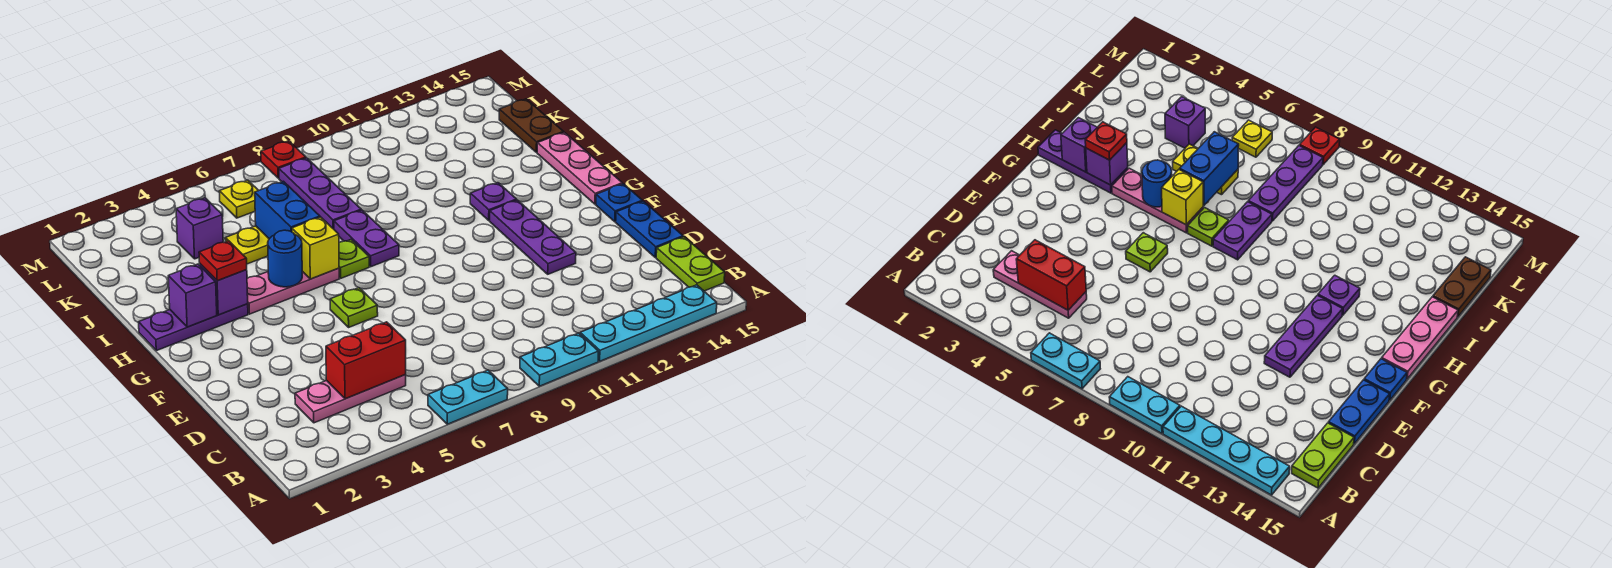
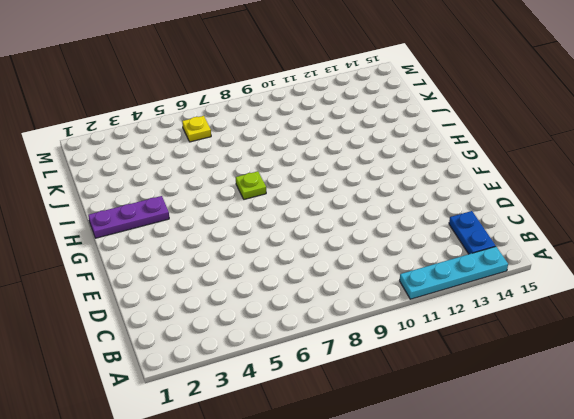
blue 1x2 plate [449,211,496,254] -> blue 1x2 plate moved to [616,201,683,257]
none -> cyan 1x2 plate [428,370,508,424]
none -> cyan 1x2 plate [520,333,599,386]
none -> lime 1x2 plate [656,237,725,291]

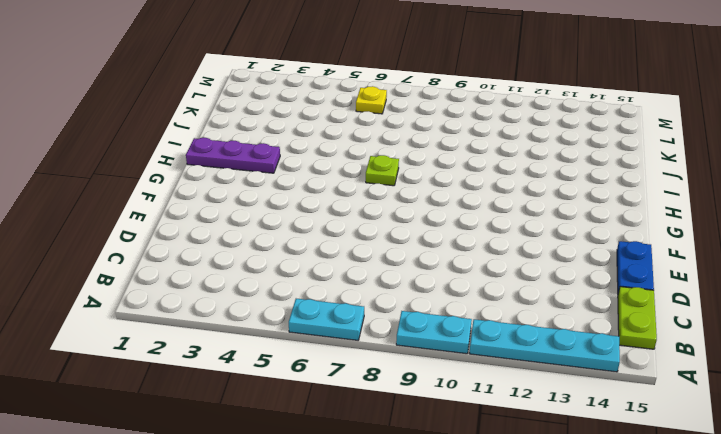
none -> pink 1x3 plate [295,375,406,423]
none -> purple 1x3 plate [490,200,576,274]
none -> lime 1x1 plate [330,288,378,327]

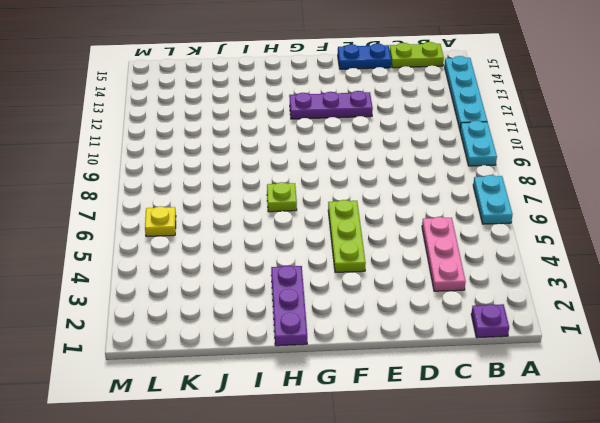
purple 1x1 plate [471,304,509,338] -> purple 1x1 plate moved to [470,183,517,220]
lime 1x3 plate [328,200,366,272] -> lime 1x1 plate [330,288,378,327]
none -> blue 1x1 plate [596,184,642,222]
none -> pink 1x3 plate [537,132,622,204]
none -> pink 1x3 plate [247,268,339,314]

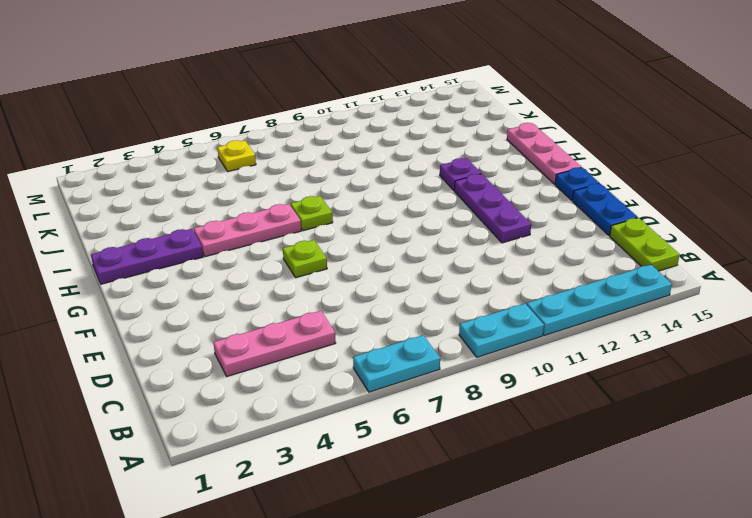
none -> purple 1x2 plate [334,210,399,267]
none -> yellow 1x2 plate [225,226,269,264]
none -> purple 1x3 plate [279,158,361,229]

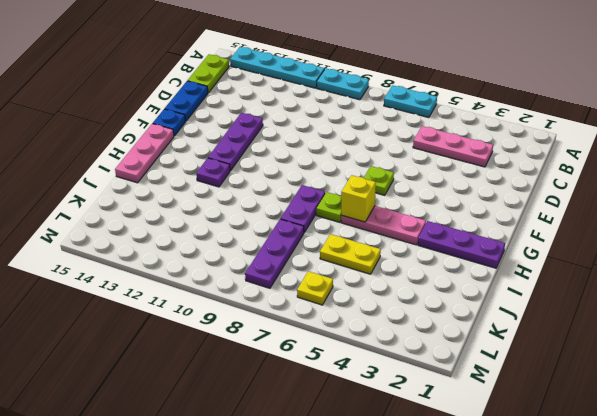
none -> brown 1x2 plate [499,99,563,152]
none -> purple 1x1 brick [176,198,223,259]
none -> red 1x1 plate [261,141,306,178]

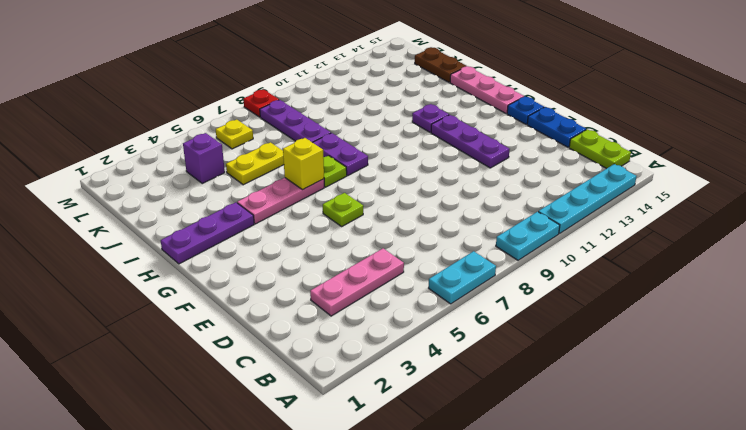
none -> red 1x2 brick [326,322,406,399]
none -> purple 1x1 brick [168,264,217,327]
none -> purple 1x1 brick [200,264,248,315]

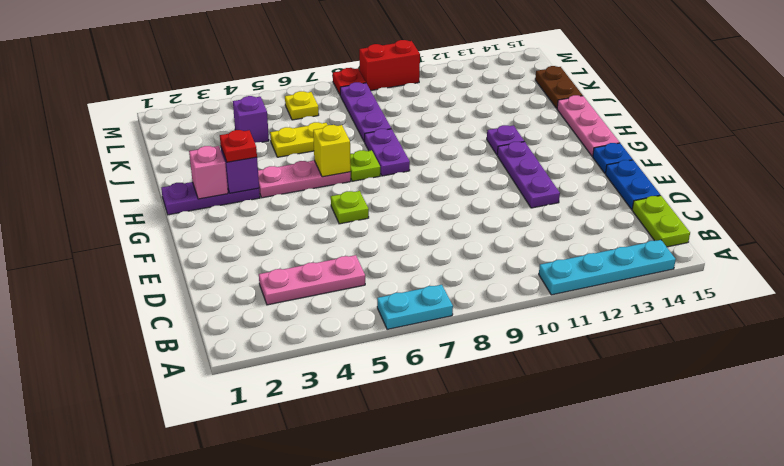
pink 1x1 brick [189,146,228,199] -> purple 1x1 brick [168,264,217,327]
red 1x2 brick [359,40,420,90] -> red 1x2 brick moved to [326,322,406,399]
none -> cyan 1x2 plate [520,333,599,386]
none -> blue 1x1 round brick [268,230,302,287]
none -> blue 1x2 brick [255,181,320,239]

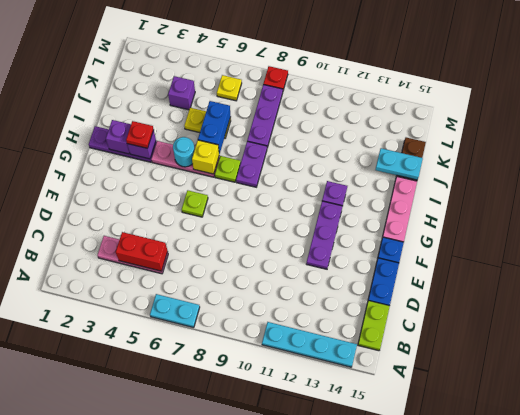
cyan 1x1 round brick [173,137,195,167] -> blue 1x1 round brick [268,230,302,287]
cyan 1x2 plate [375,148,423,180] -> cyan 1x2 plate moved to [520,333,599,386]

